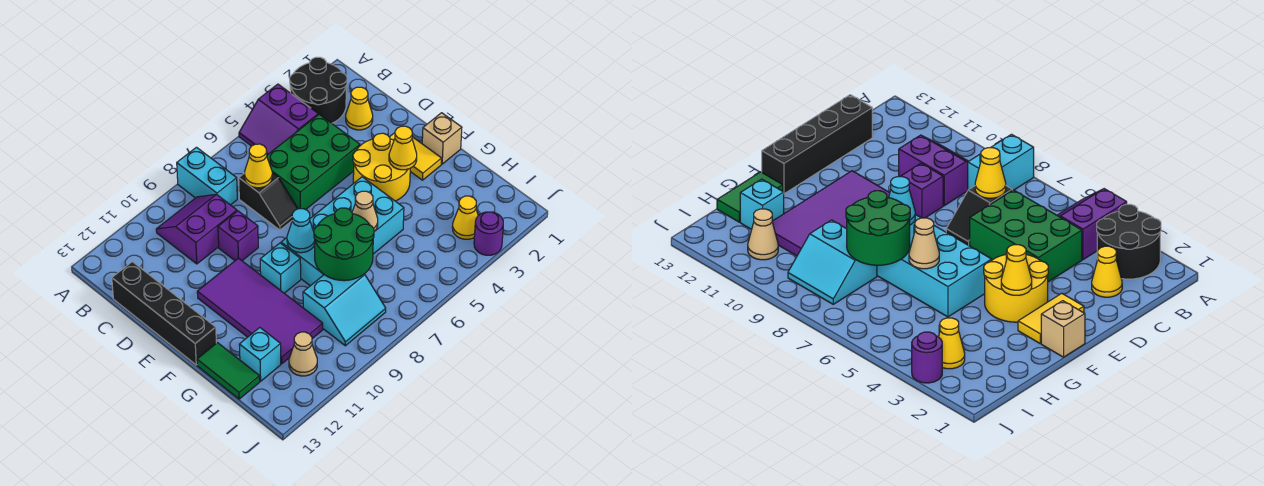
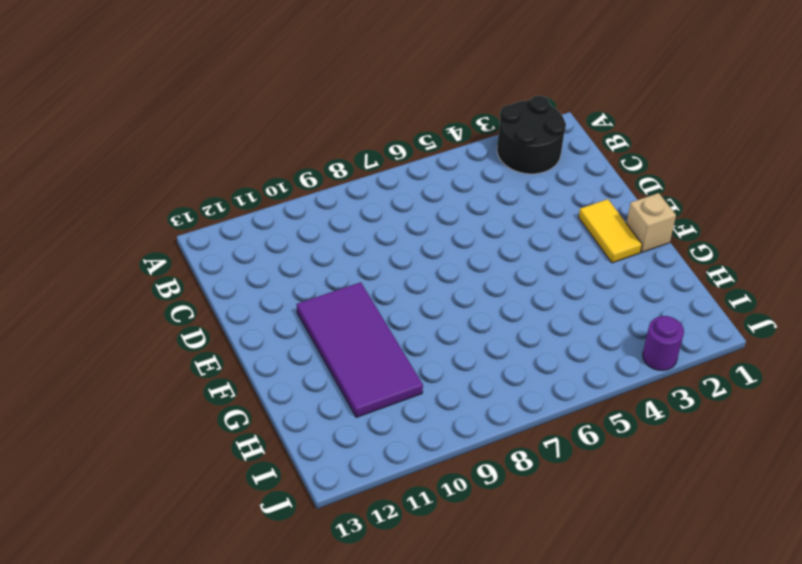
none -> purple 2x2 slope [239,84,318,155]
none -> cyan 1x2 brick [177,147,237,205]
none -> purple 2x2 slope [156,194,237,264]

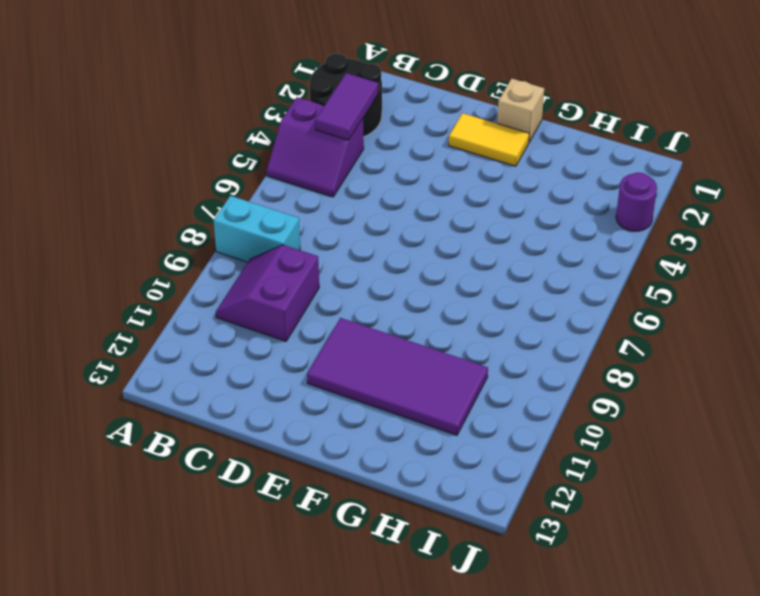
purple 1x2 tile [315,73,378,140] -> none
none -> yellow 1x1 cone [346,87,373,130]
none -> green 2x3 brick [267,114,360,210]
none -> black 1x2 slope [239,173,298,230]

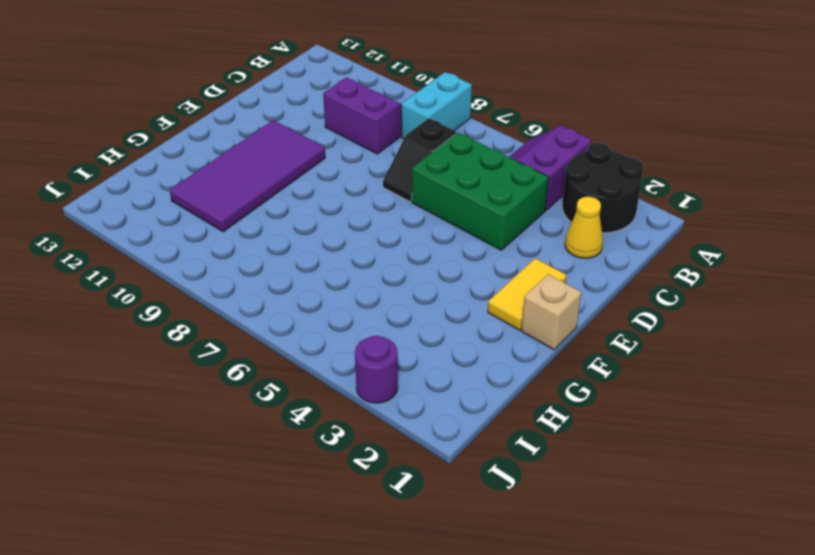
none -> black 1x4 brick [112,262,216,365]
none -> purple 1x1 brick [218,211,258,261]
none -> yellow 2x2 round brick [353,133,410,201]

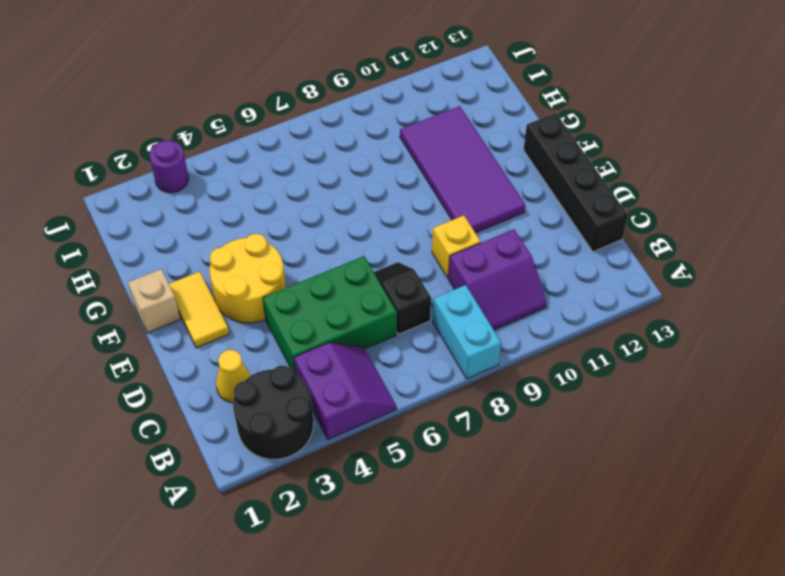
yellow 1x1 brick [432,215,481,278] -> purple 1x1 brick [218,211,258,261]
none -> cyan 2x4 brick [281,177,404,286]
none -> cyan 1x1 brick [260,243,301,293]
none -> green 1x2 tile [197,343,260,399]

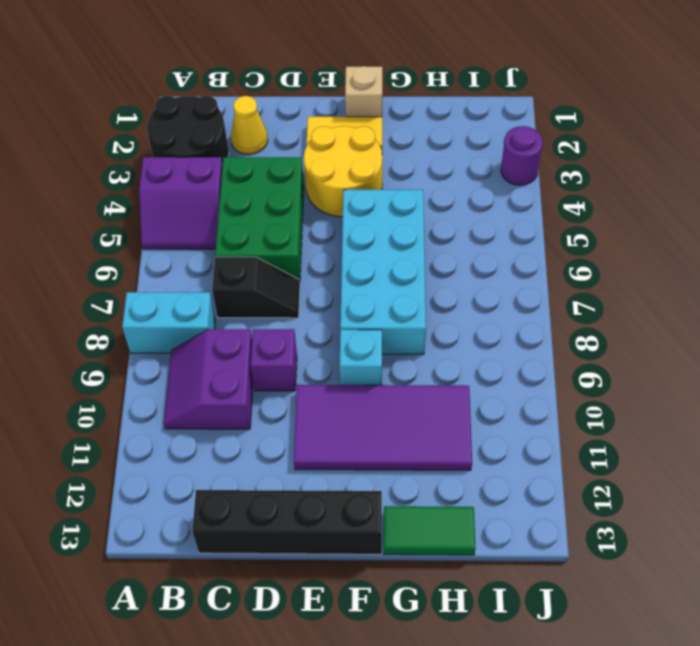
none -> cyan 2x2 slope [303,274,386,346]
none -> cyan 1x1 brick [239,328,281,381]
none -> yellow 1x1 cone [452,196,478,239]

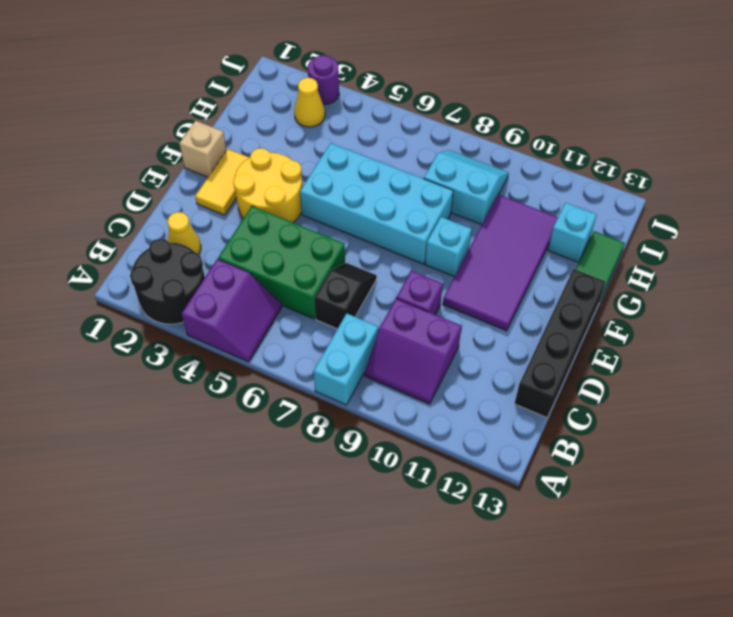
none -> tan 1x1 cone [289,332,317,376]
none -> yellow 1x1 cone [245,144,272,188]
none -> yellow 1x1 cone [389,126,417,170]

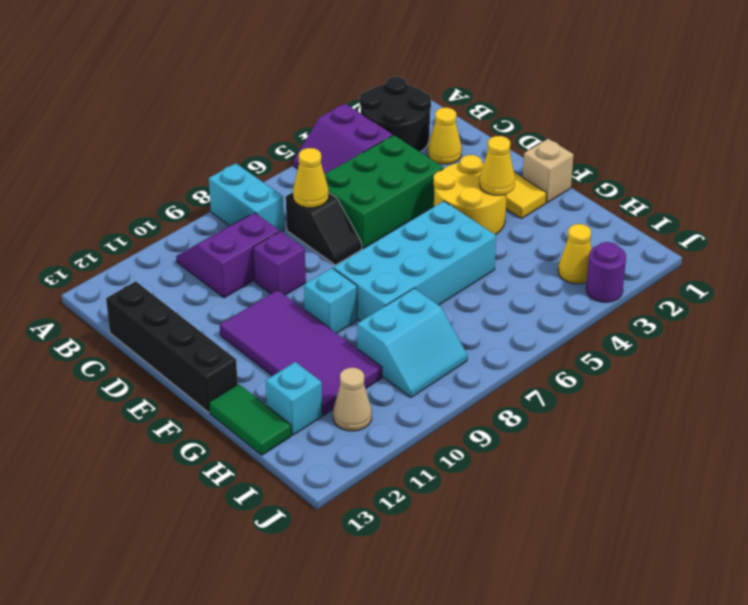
none -> cyan 1x1 cone [287,209,315,253]
none -> tan 1x1 cone [352,191,378,231]
none -> green 2x2 round brick [314,208,374,281]

